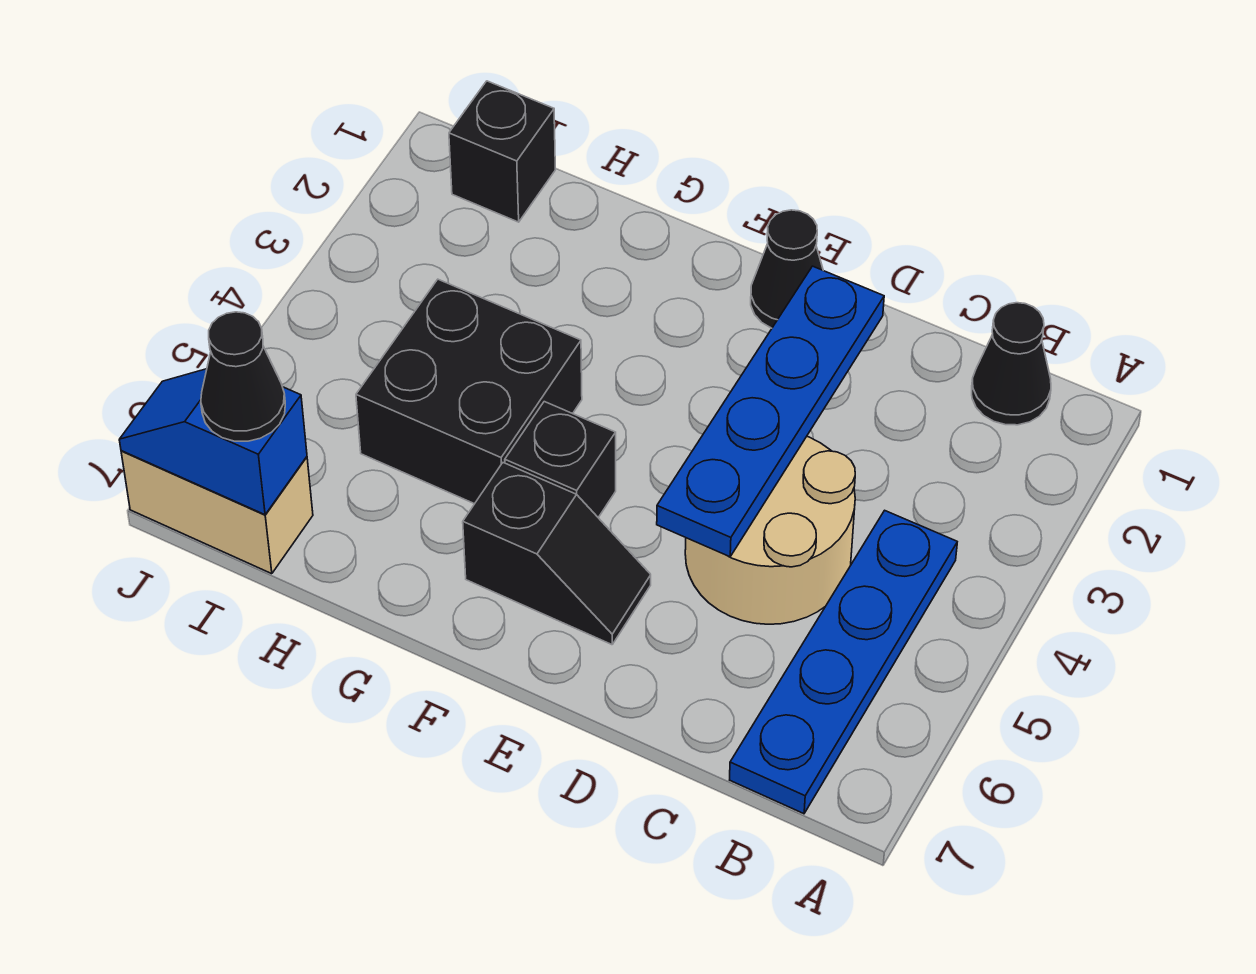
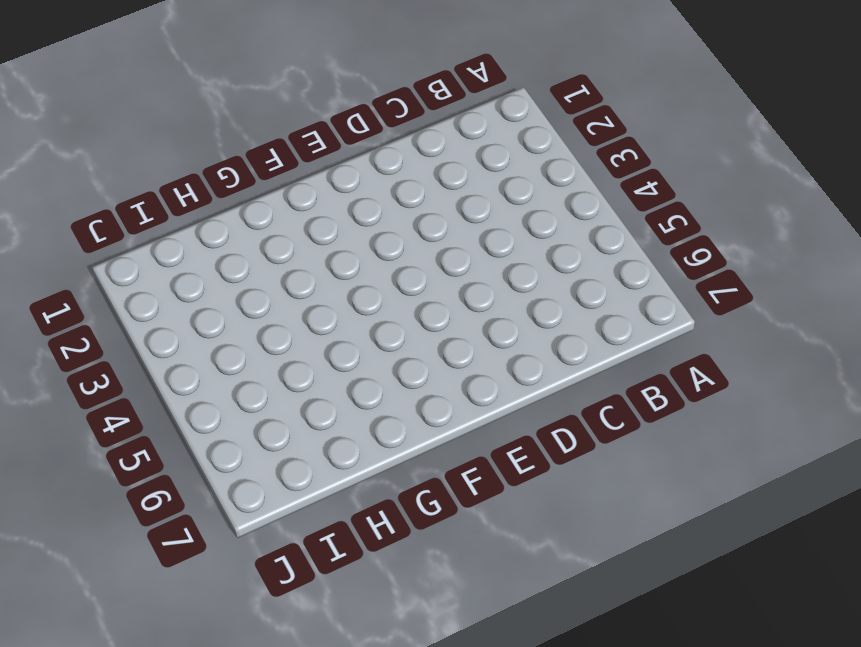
none -> black 1x1 cone [972,303,1051,425]
none -> blue 1x4 plate [730,510,957,814]
none -> tan 2x2 round brick [685,437,855,624]

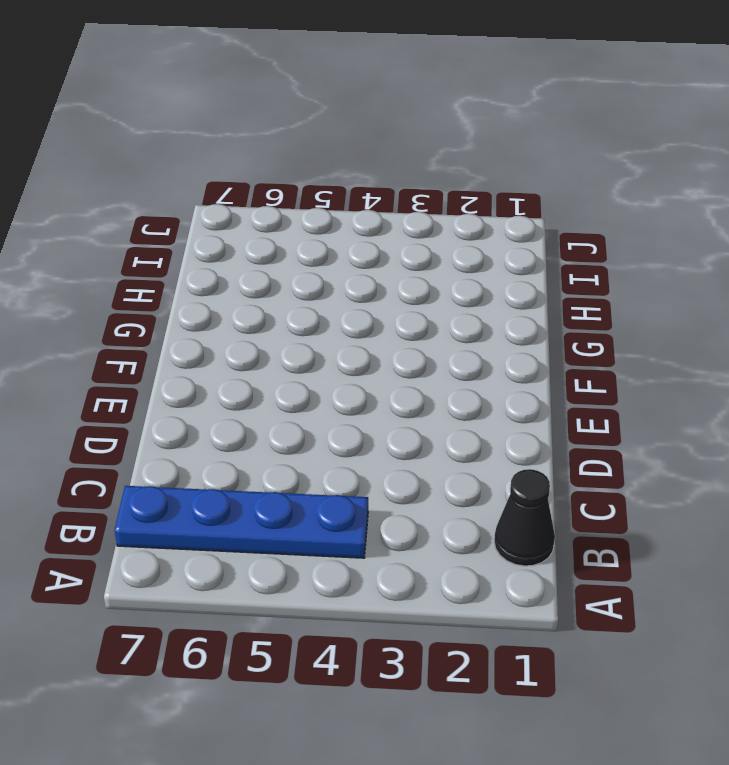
none -> tan 2x2 round brick [685,437,855,624]
none -> black 1x1 cone [751,210,823,328]
none -> black 1x2 slope [463,463,651,645]

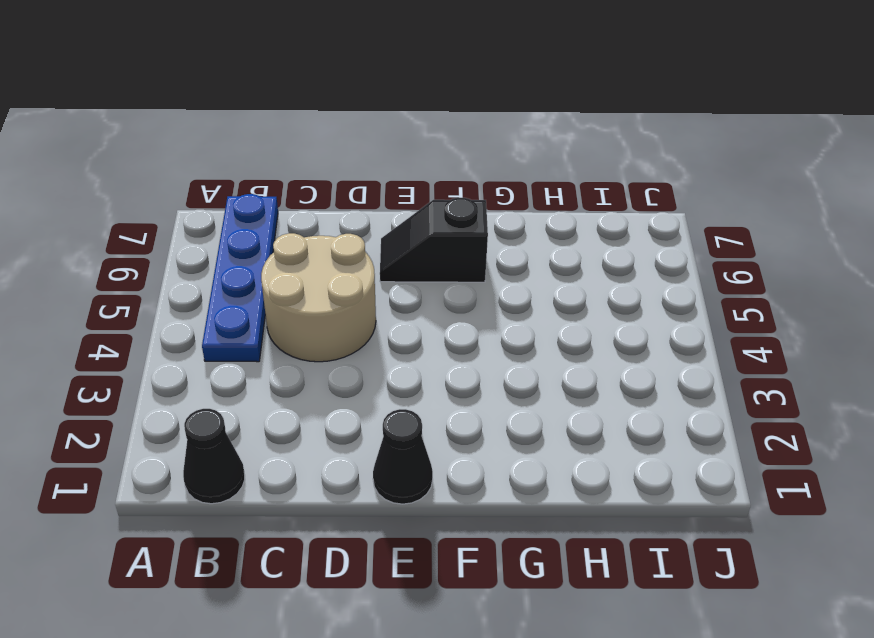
none -> black 1x1 brick [505,402,616,518]
none -> black 2x2 brick [356,279,582,504]
none -> black 1x1 brick [449,81,555,222]

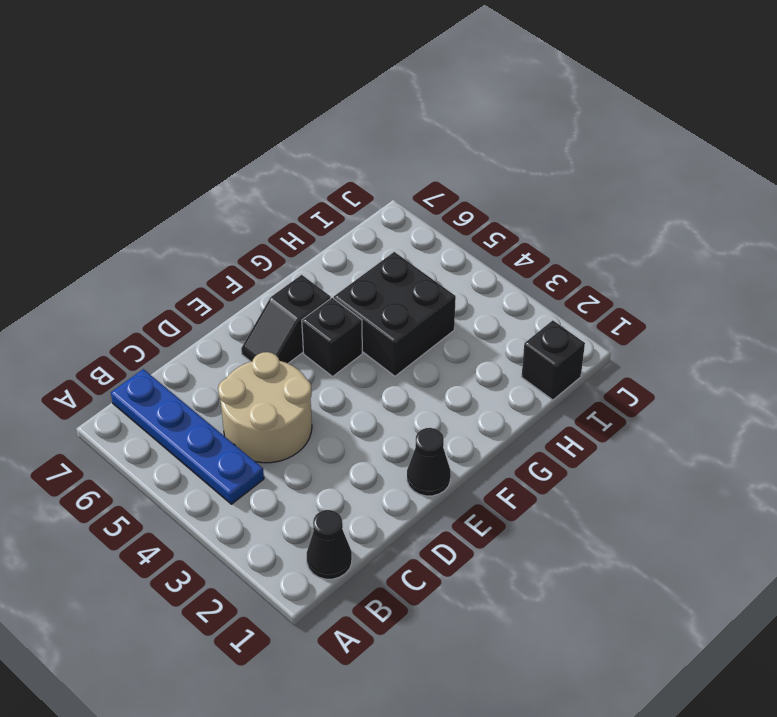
none -> tan 1x2 brick [121,451,313,574]
none -> blue 1x4 plate [657,266,884,557]
none -> blue 1x2 slope [119,369,307,515]

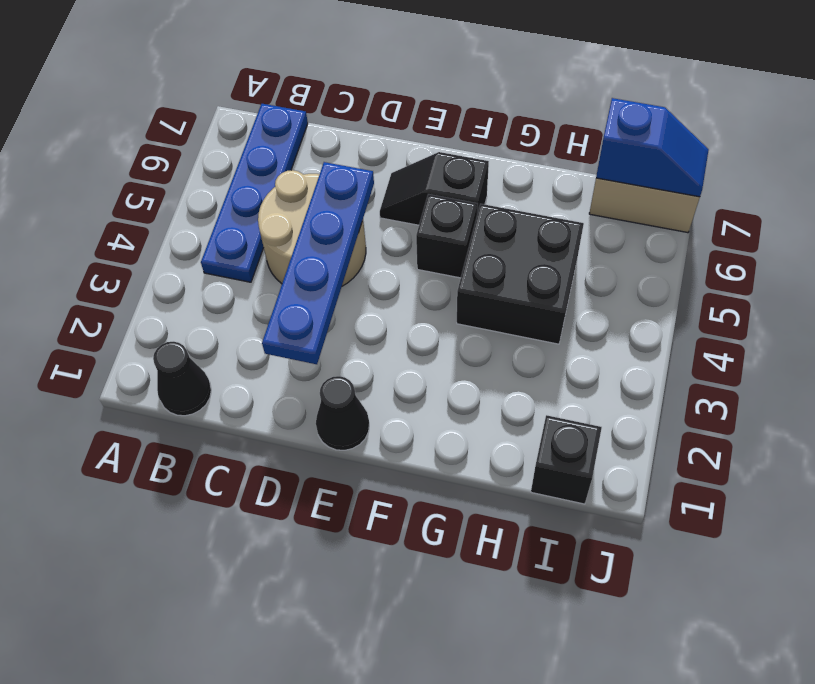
none -> black 1x1 cone [201,312,285,441]

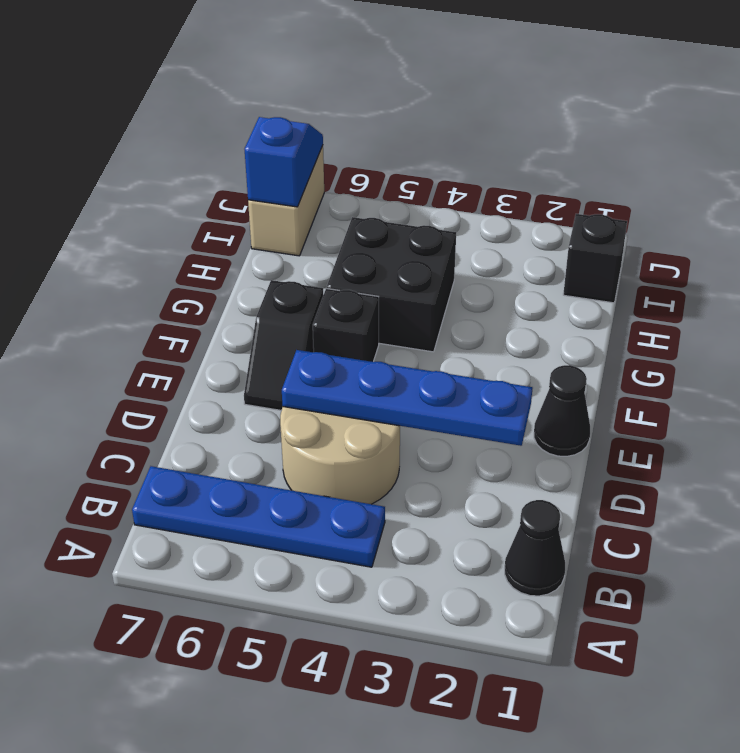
none -> black 1x1 cone [201,312,285,441]

